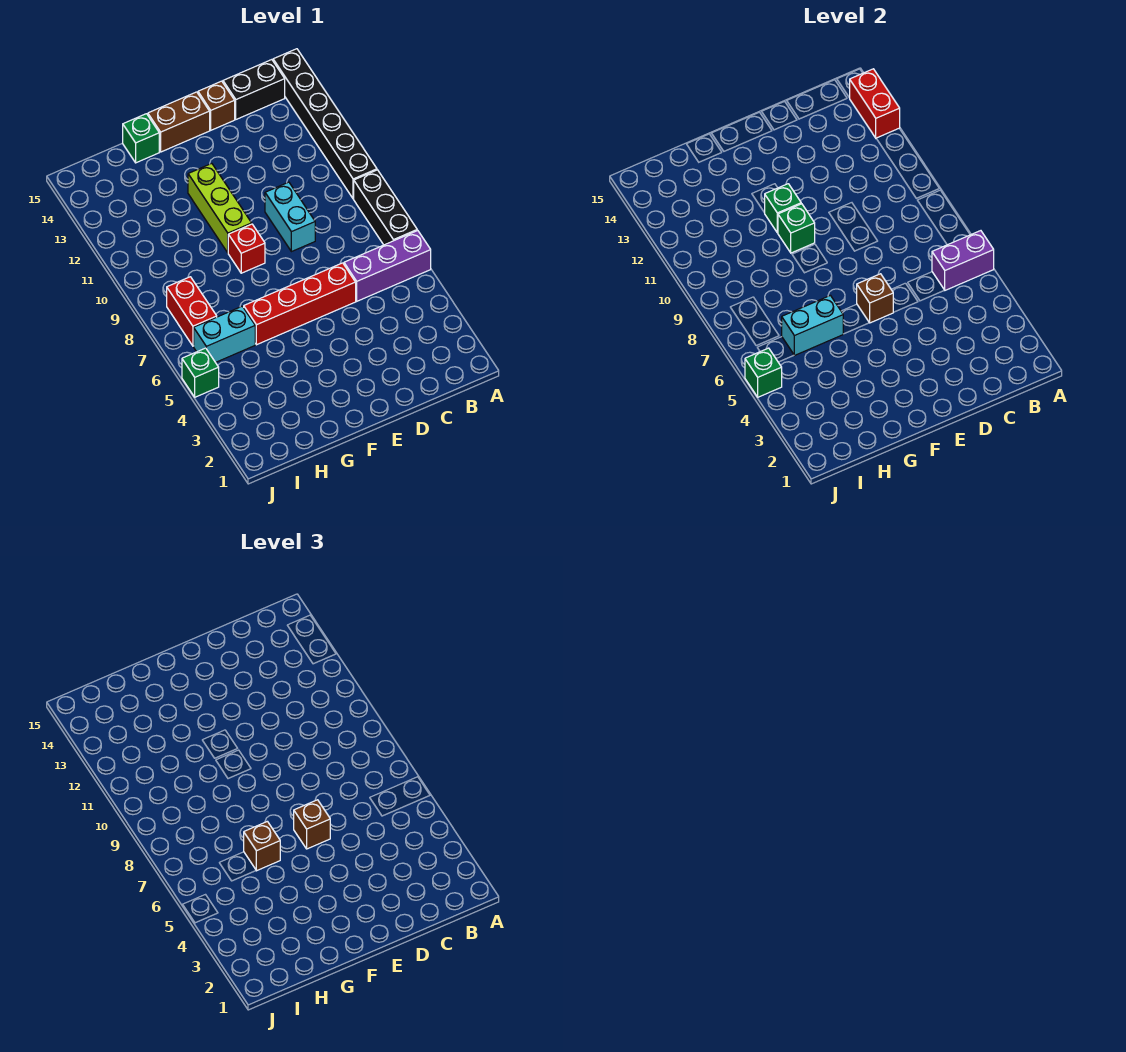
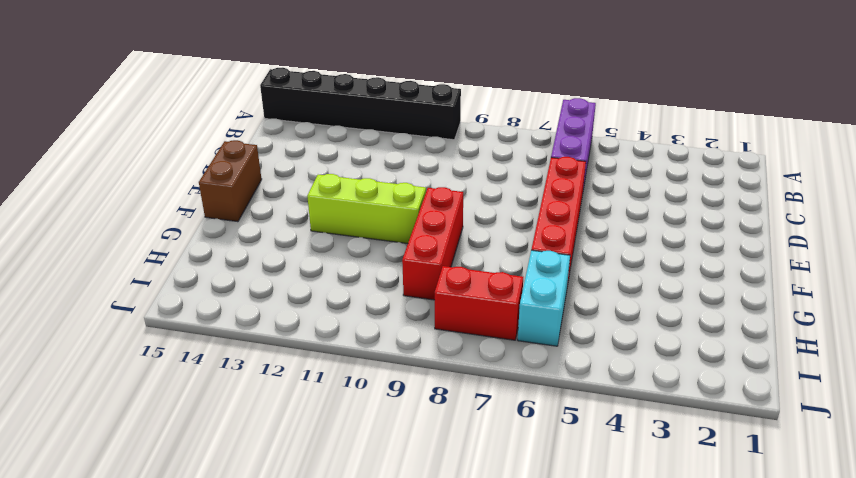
red 1x3 brick [402,187,463,300] -> red 1x1 brick [228,224,265,273]
none -> black 1x3 brick [354,170,417,245]
none -> black 1x2 brick [223,60,285,119]
none -> cyan 1x2 brick [265,182,315,252]

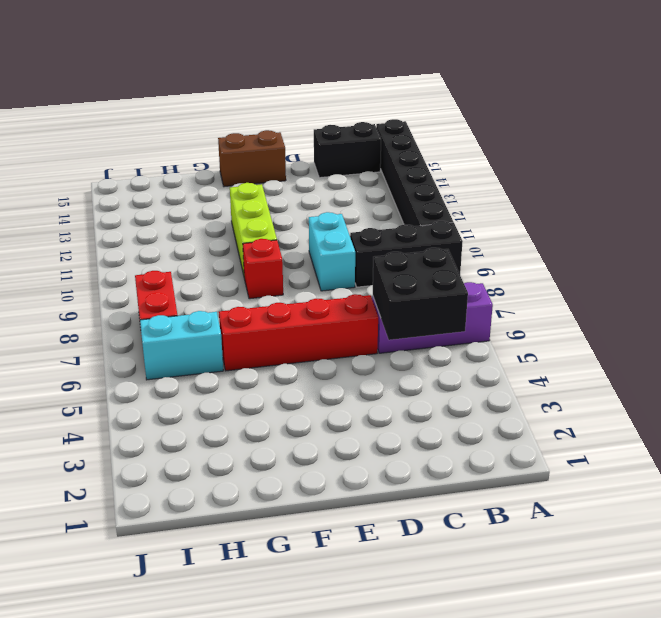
black 1x3 brick [350,221,463,287] -> black 1x3 brick turned to [354,170,417,245]
black 2x2 brick [373,248,468,340] -> purple 1x2 brick [932,231,994,290]
none -> brown 1x1 brick [198,81,235,130]
none -> green 1x1 brick [123,114,159,163]
none -> green 1x1 brick [182,348,219,397]

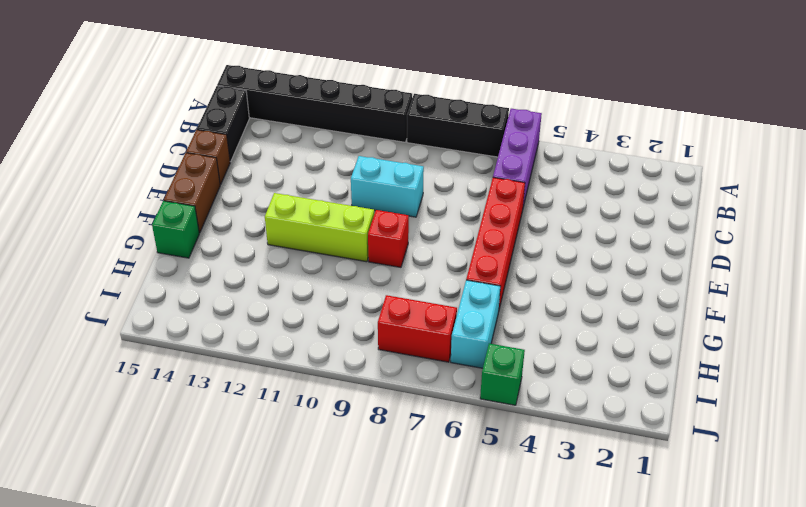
none -> purple 1x2 brick [932,231,994,290]
none -> red 1x2 brick [850,69,900,138]
none -> brown 1x1 brick [857,274,893,323]

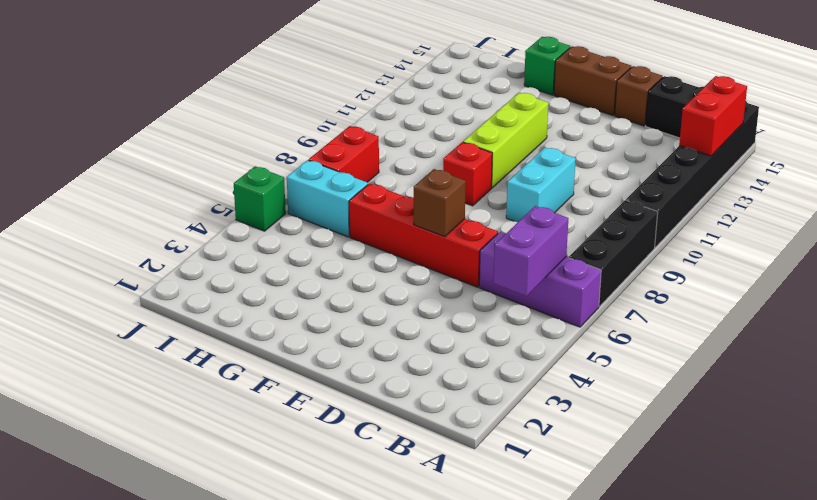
purple 1x2 brick [494,206,568,296] -> purple 1x2 brick turned to [932,231,994,290]
none -> green 1x1 brick [778,204,815,253]
none -> green 1x1 brick [765,184,801,233]
none -> cyan 1x2 brick [782,295,843,356]

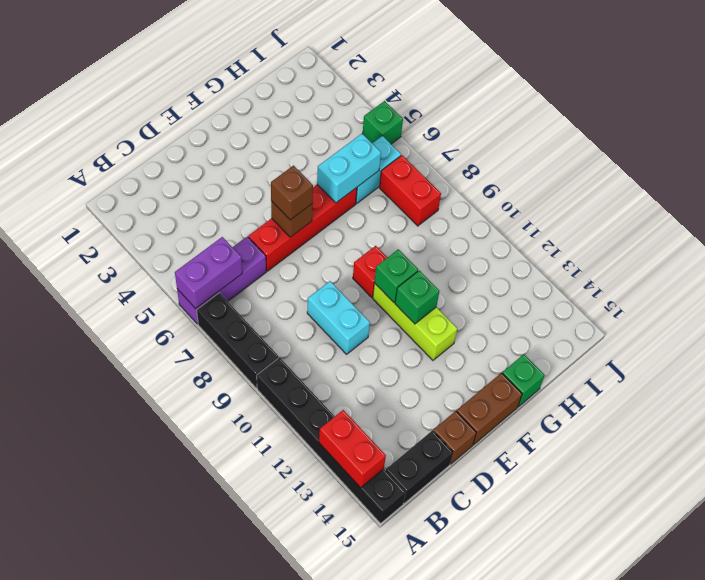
none -> green 1x1 brick [745,348,782,397]
none -> brown 1x1 brick [244,821,280,871]

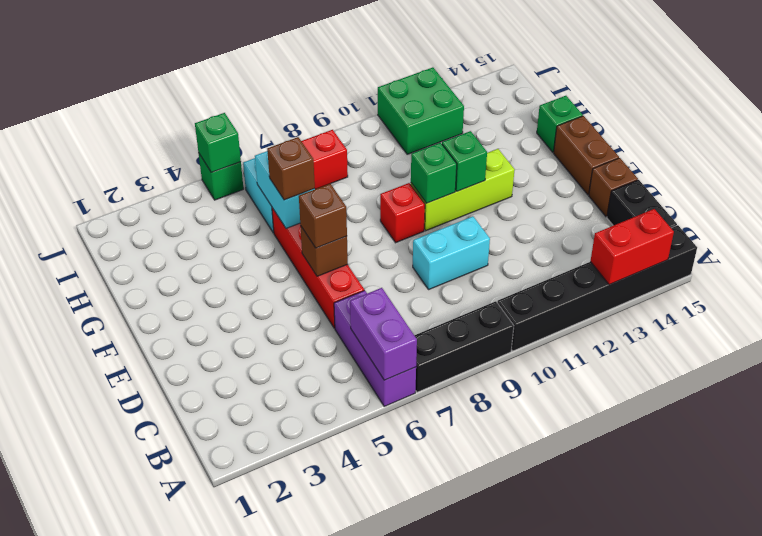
green 2x2 brick [378,67,464,154] -> none

